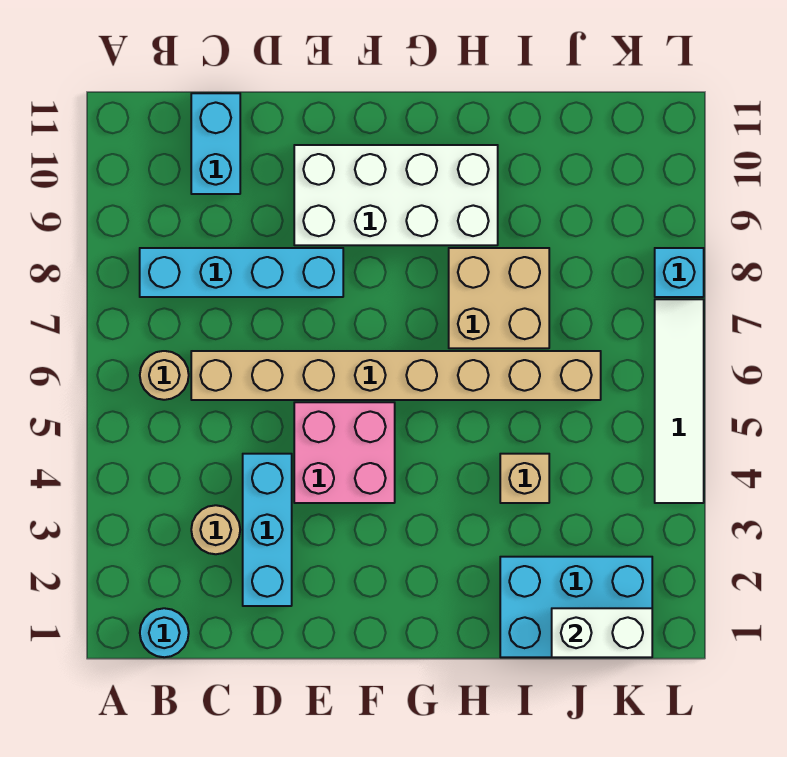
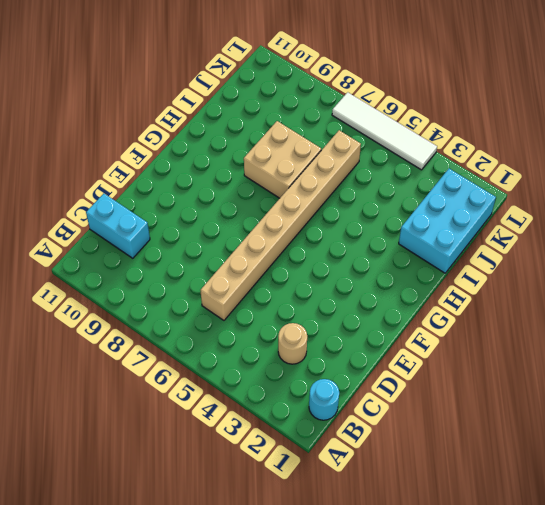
none -> tan 1x1 round brick [140,351,189,400]
none -> cyan 1x4 brick [140,248,343,297]
none -> cyan 1x3 brick [243,454,292,606]

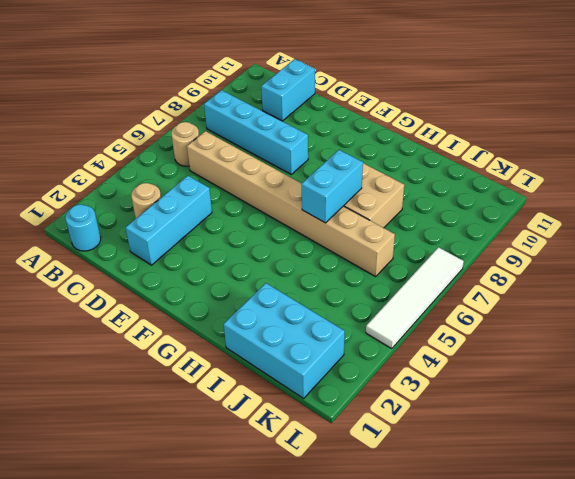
cyan 1x2 brick [302,150,363,223] -> none
none -> pink 2x2 brick [294,402,395,503]
none -> white 2x4 brick [294,145,498,245]
none -> tan 1x1 brick [500,454,549,503]

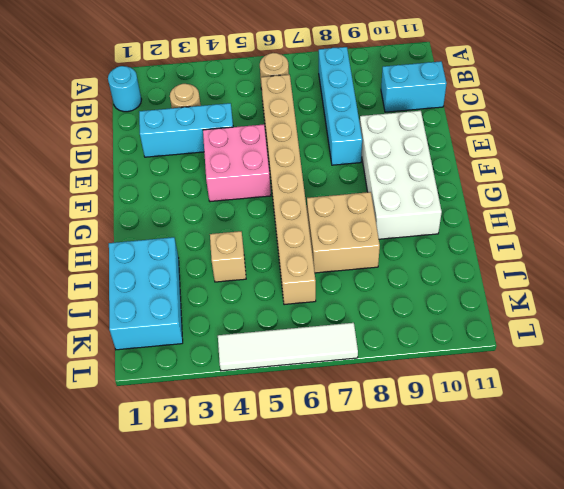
none -> cyan 1x1 brick [655,248,704,297]
none -> white 1x2 brick [552,608,652,657]

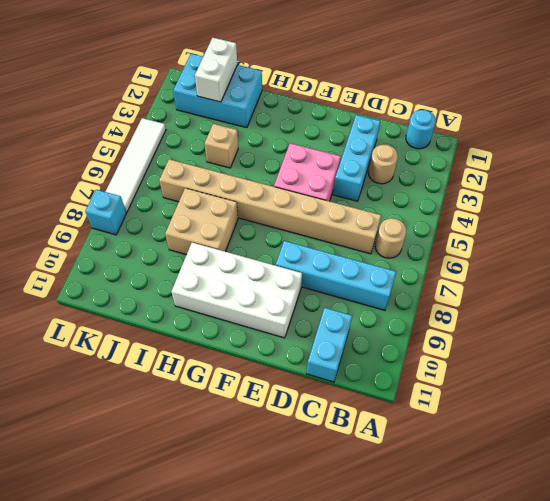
white 1x2 brick [195,38,237,102] -> white 1x2 brick turned to [552,608,652,657]

